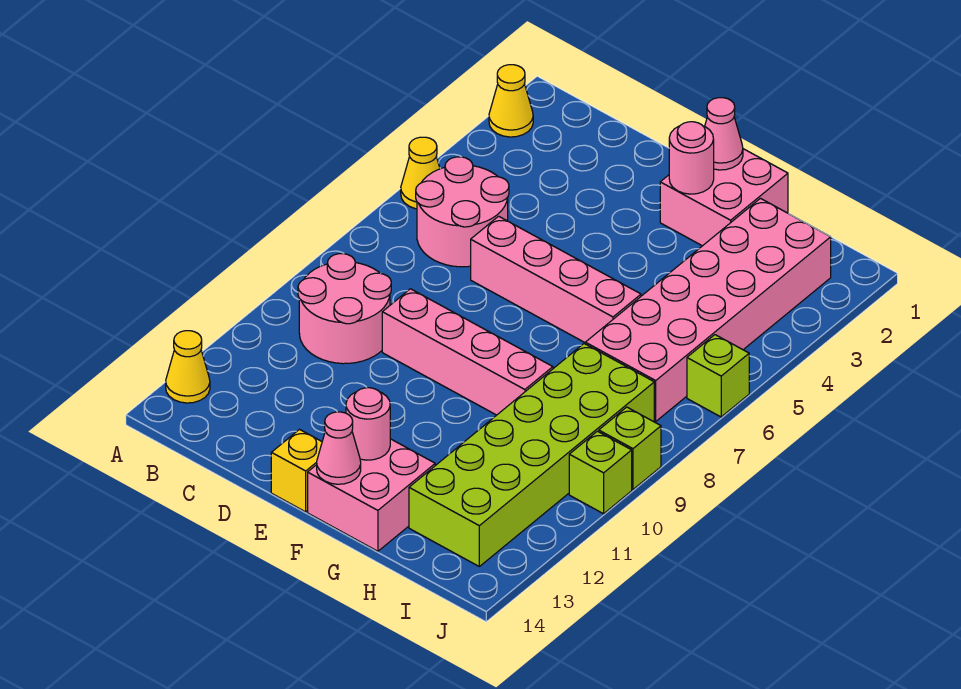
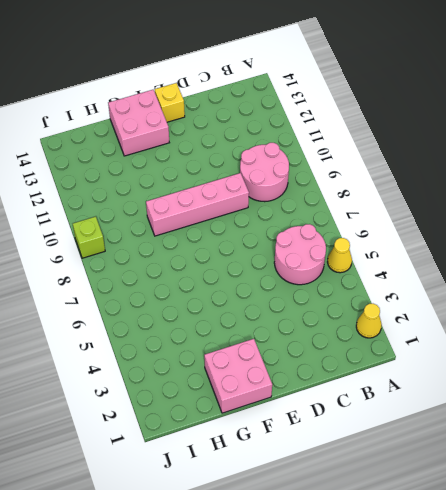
none -> yellow 1x1 cone [166,331,210,403]
none -> pink 1x4 brick [471,216,641,342]
none -> pink 2x6 brick [585,198,831,421]

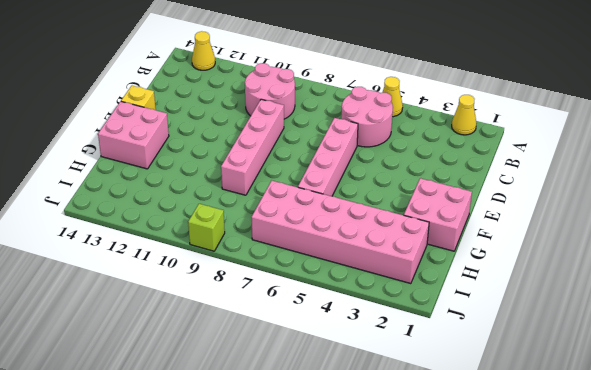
none -> lime 2x6 brick [409,344,654,566]
none -> lime 1x1 brick [687,335,749,417]
none -> lime 1x1 brick [569,431,632,514]

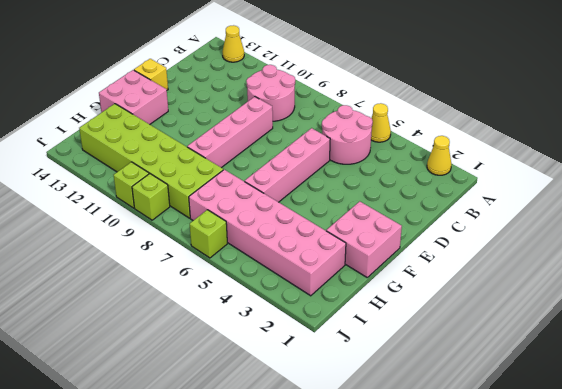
none -> pink 1x1 cone [705,98,743,170]
none -> pink 1x1 round brick [669,122,714,194]
none -> pink 1x1 round brick [346,388,390,460]

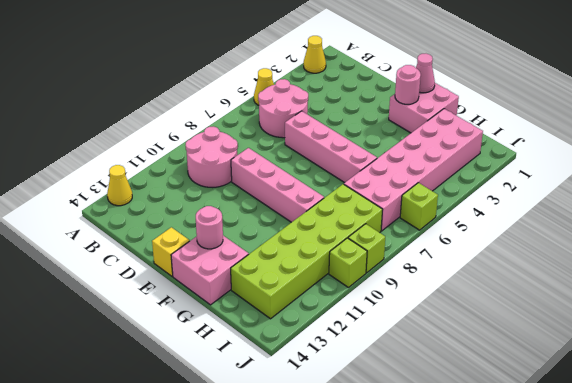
none -> pink 1x1 cone [317,412,361,484]

